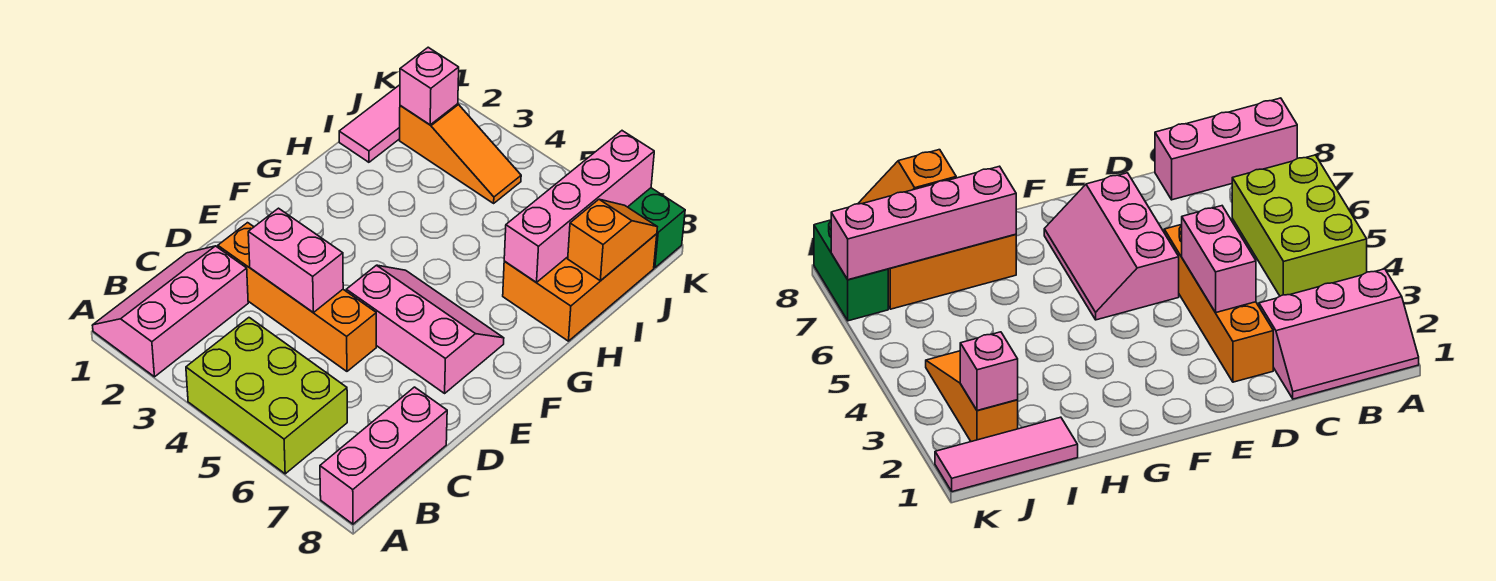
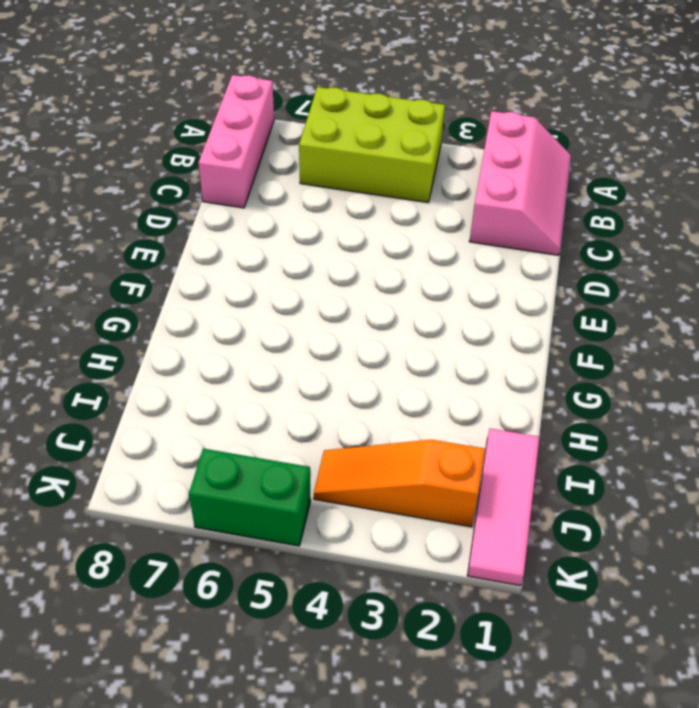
green 1x2 brick [189,449,311,546] -> green 1x2 brick moved to [628,188,685,268]
none -> orange 1x4 brick [218,223,376,371]
none -> pink 2x3 slope [346,265,504,393]
none -> orange 2x3 brick [503,234,657,341]

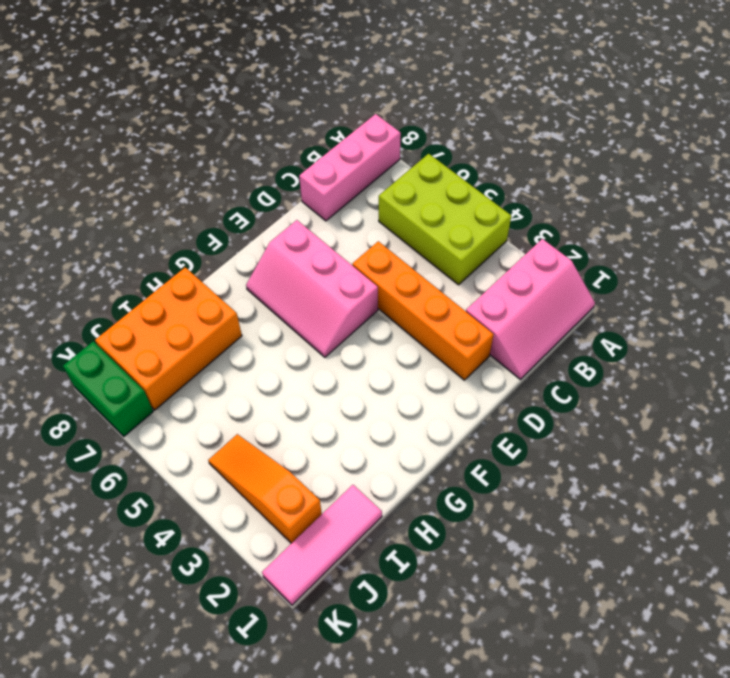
none -> pink 1x2 brick [248,208,343,312]
none -> pink 1x4 brick [504,131,654,282]
none -> orange 1x2 slope [568,199,657,281]

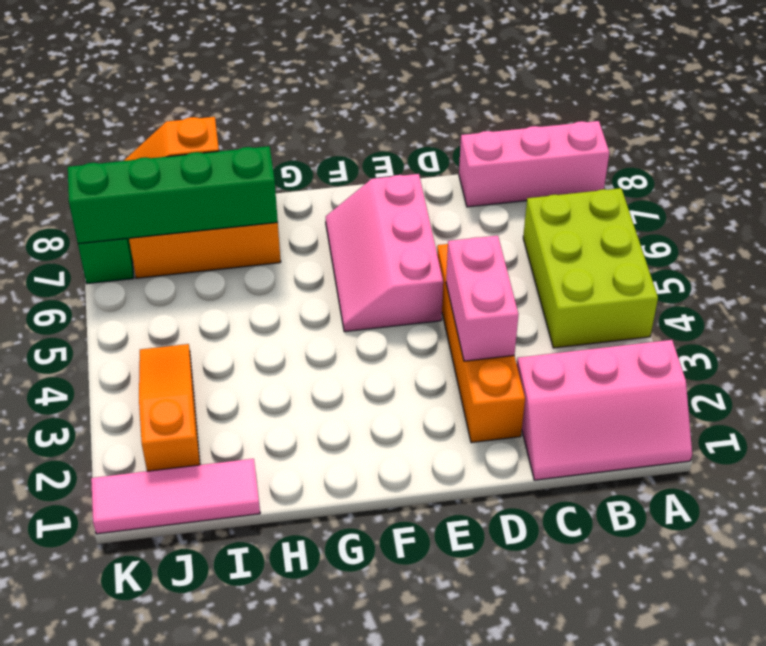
green 1x4 brick [68,146,278,244] -> pink 1x4 brick [504,131,654,282]
none -> pink 1x1 brick [400,47,459,125]

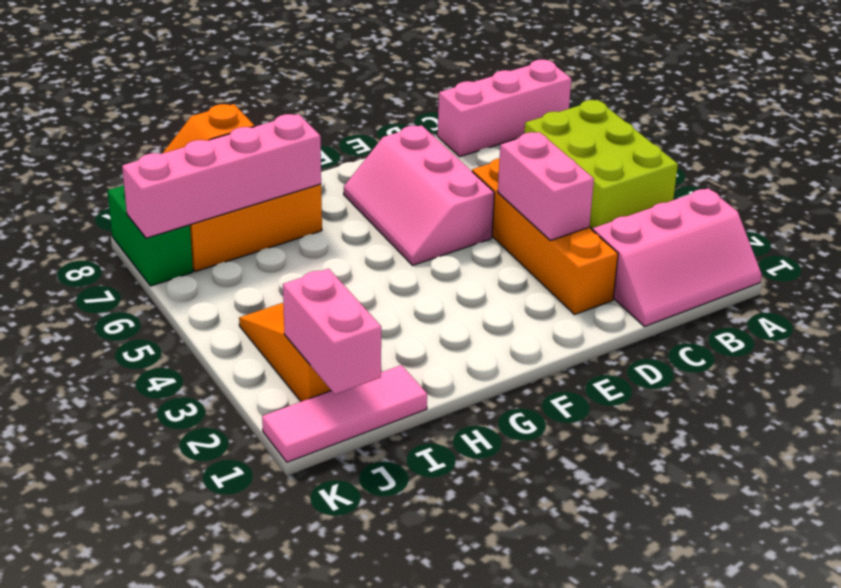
pink 1x2 brick [283,269,381,394] -> pink 1x1 brick [400,47,459,125]

